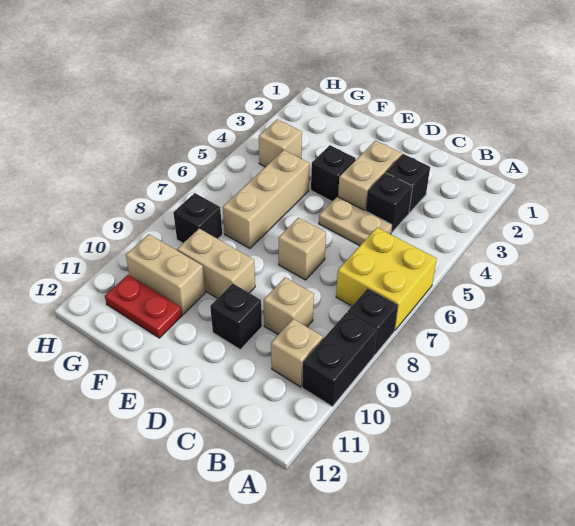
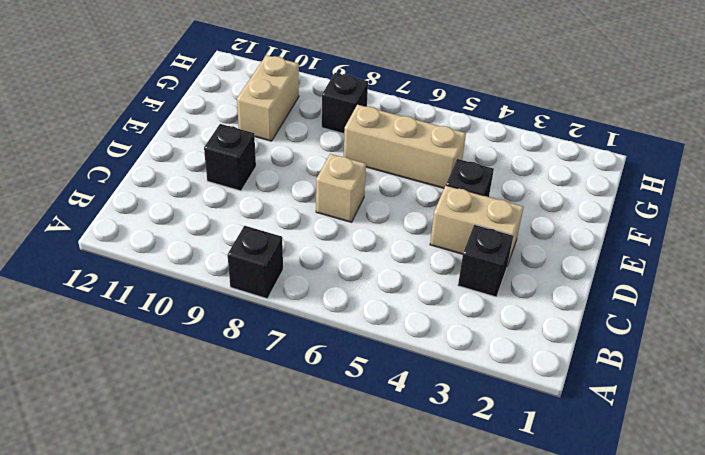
none -> yellow 2x2 brick [336,228,437,330]
none -> black 1x2 brick [302,312,377,407]
none -> tan 1x1 brick [271,319,323,387]

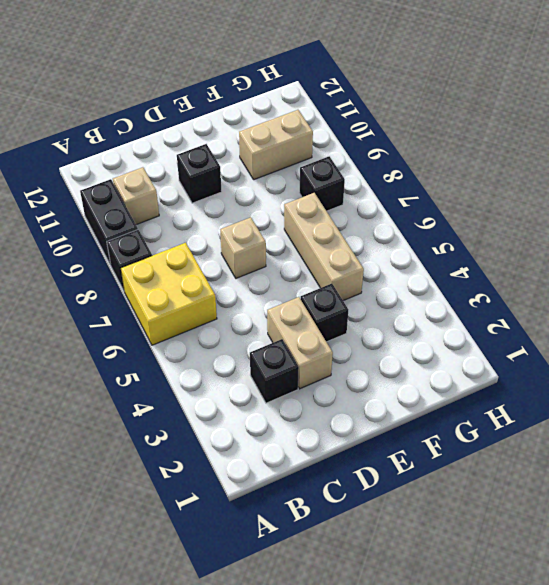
none -> black 1x1 brick [366,173,413,232]
none -> tan 1x2 plate [319,197,392,246]
none -> tan 1x1 brick [264,278,314,335]

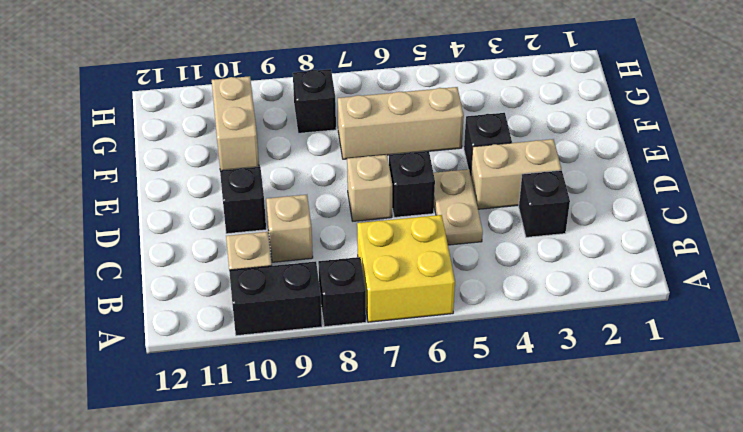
black 1x1 brick [389,151,435,217] -> black 1x1 brick moved to [366,173,413,232]
none -> tan 1x2 brick [177,229,255,298]
none -> red 1x2 plate [105,275,182,338]
none -> tan 1x1 brick [259,119,302,167]

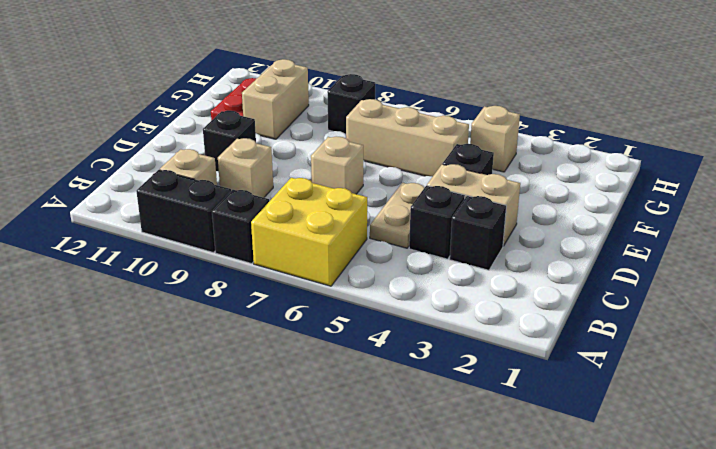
none -> tan 1x2 brick [177,229,255,298]

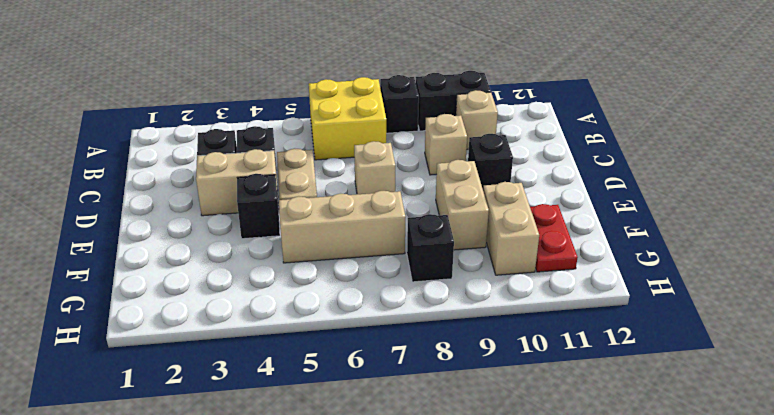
none -> tan 1x1 brick [259,119,302,167]

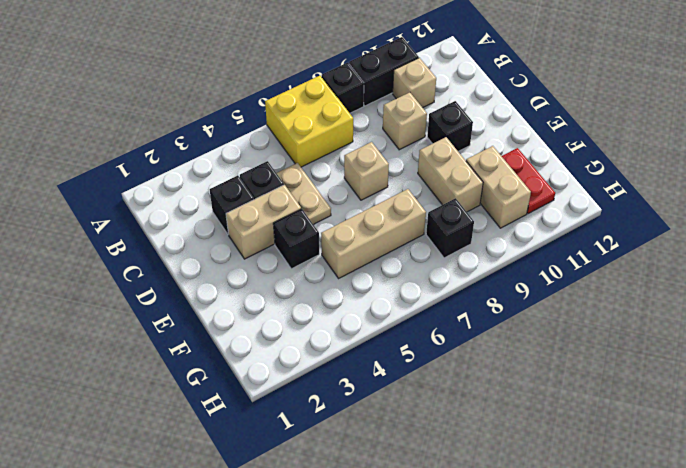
none -> tan 1x1 brick [259,119,302,167]

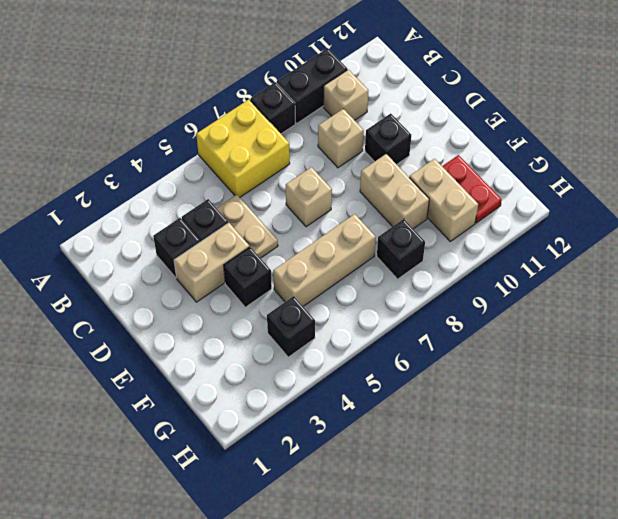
black 1x1 brick [267,296,315,357] -> tan 1x1 brick [259,119,302,167]

